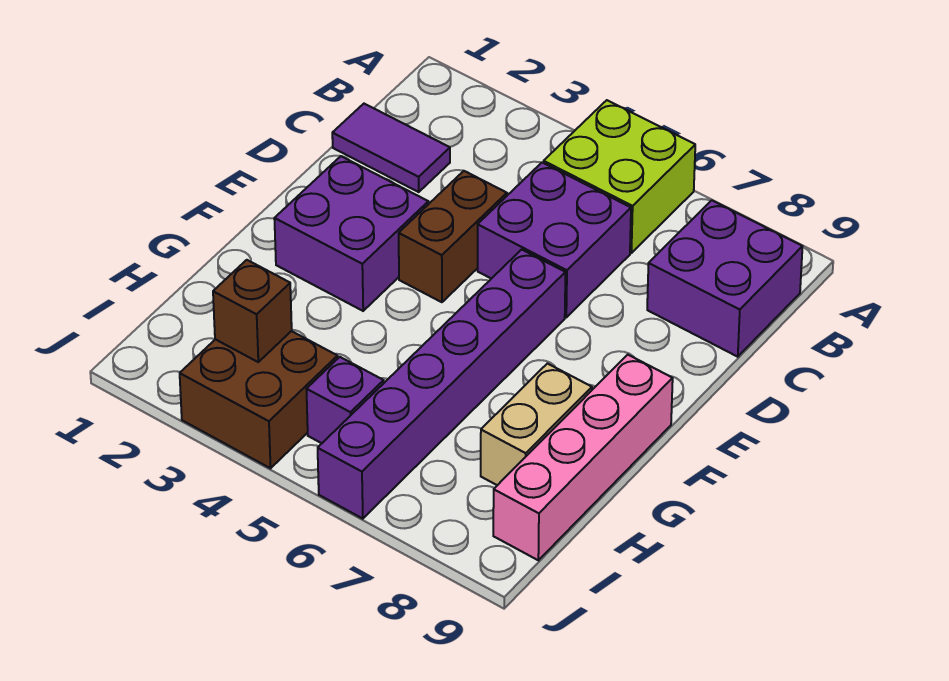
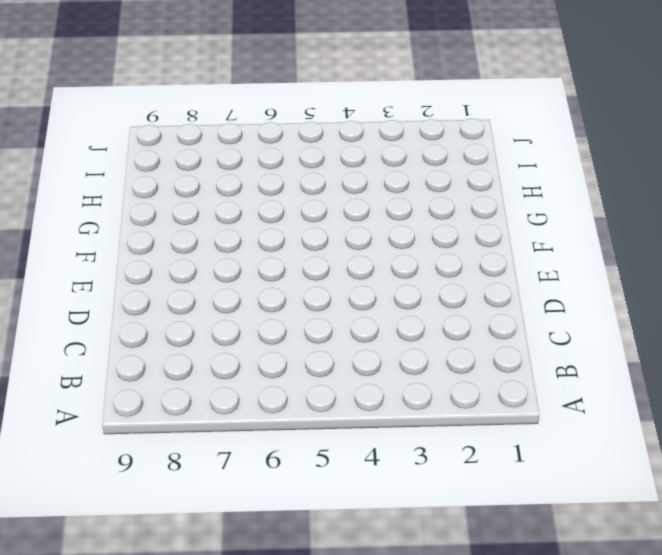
none -> lime 2x2 brick [544,100,695,253]
none -> purple 2x2 brick [647,200,803,357]
none -> purple 1x2 tile [332,104,450,192]

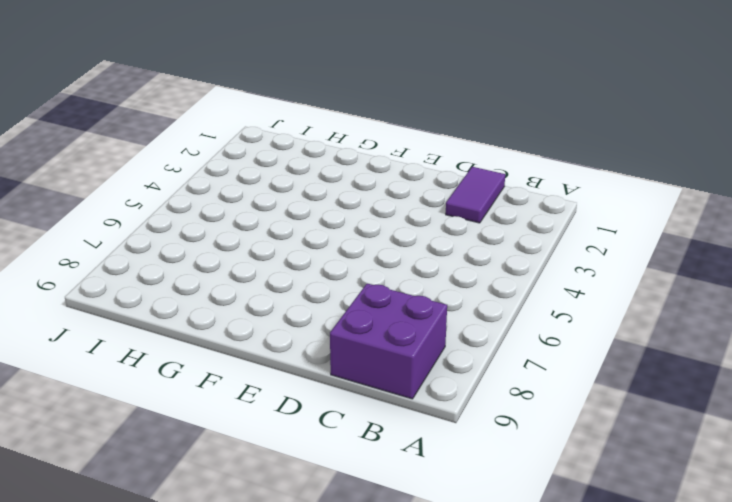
none -> lime 2x2 brick [544,100,695,253]
none -> purple 2x2 brick [478,163,631,317]
none -> brown 1x2 brick [399,171,507,302]

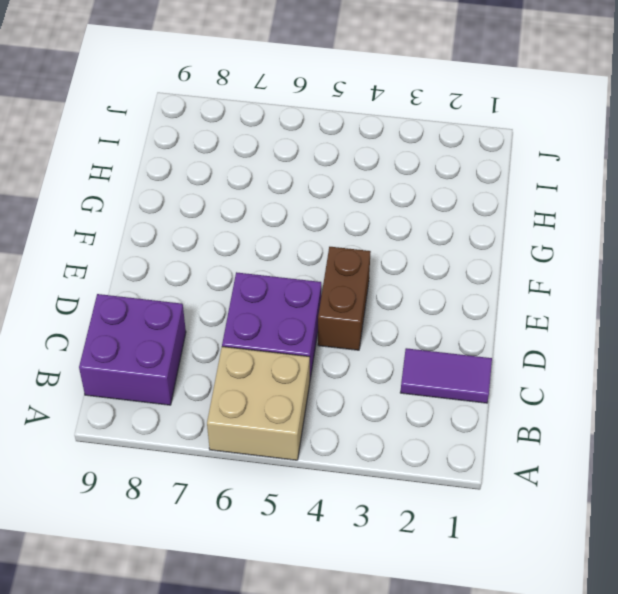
tan 2x2 brick [207,347,310,460] -> lime 2x2 brick [544,100,695,253]
none -> purple 2x2 brick [274,156,428,311]
none -> purple 1x6 brick [318,250,565,519]
none -> pink 1x4 brick [493,355,673,560]

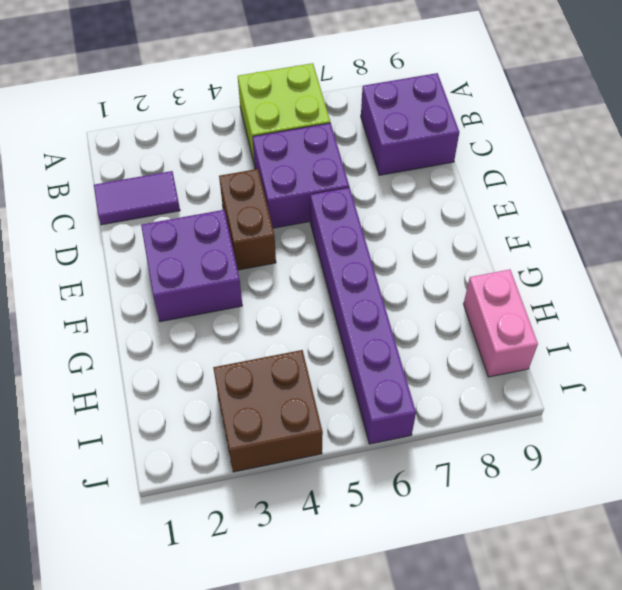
pink 1x2 brick [464,269,538,377] -> pink 1x4 brick [493,355,673,560]
none -> tan 1x2 brick [481,364,592,485]
none -> purple 1x1 brick [306,357,384,443]
none -> brown 1x1 brick [213,260,292,362]

